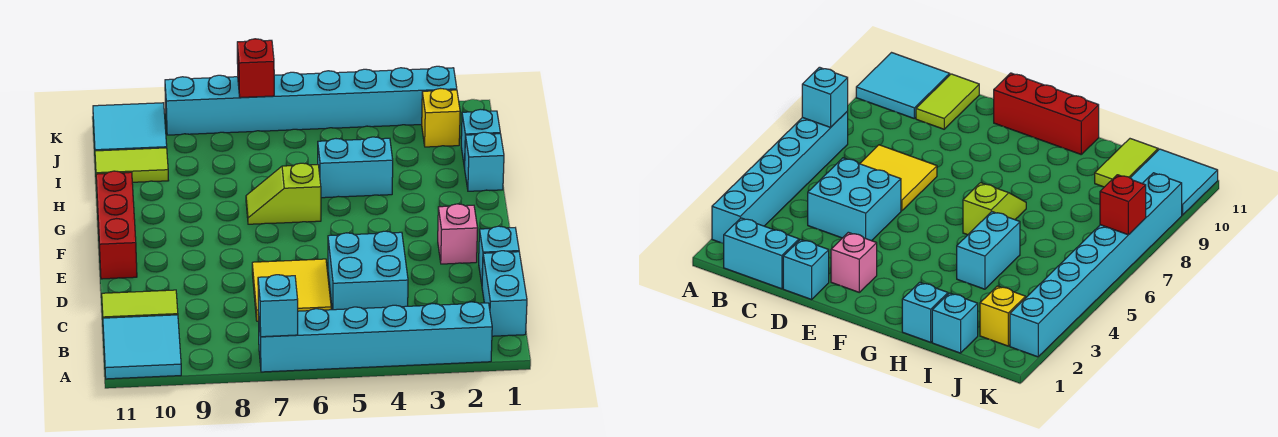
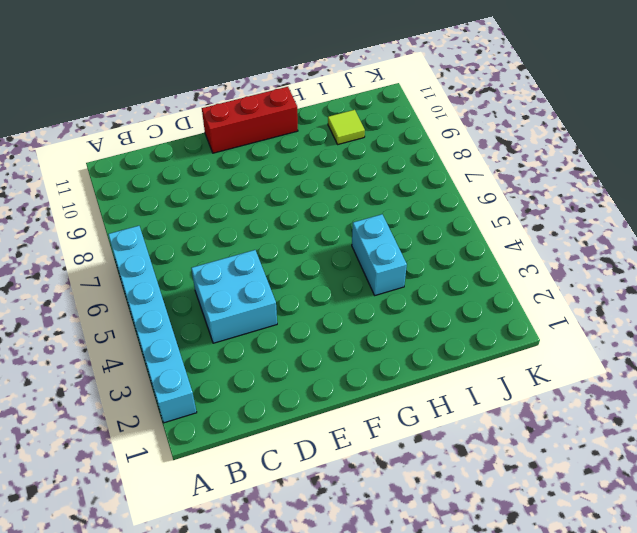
lime 1x1 tile [328,110,365,144] -> lime 1x2 tile [95,148,169,184]
none -> cyan 2x2 tile [103,315,181,379]
none -> cyan 1x2 brick [482,251,527,336]
none -> yellow 2x2 tile [252,259,331,321]

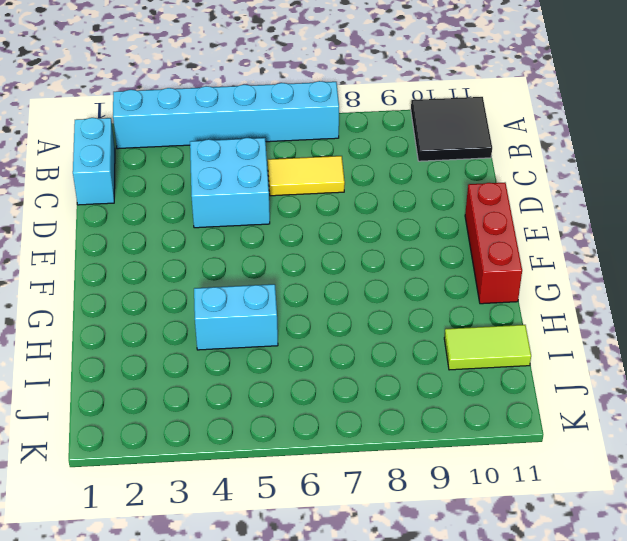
black 2x2 tile [411,97,492,161] -> cyan 2x2 tile [103,315,181,379]
yellow 1x2 tile [268,156,345,196] -> yellow 2x2 tile [252,259,331,321]
none -> lime 1x2 tile [102,290,178,318]
none -> cyan 1x1 brick [479,226,519,284]
none -> pink 1x1 brick [438,204,478,264]

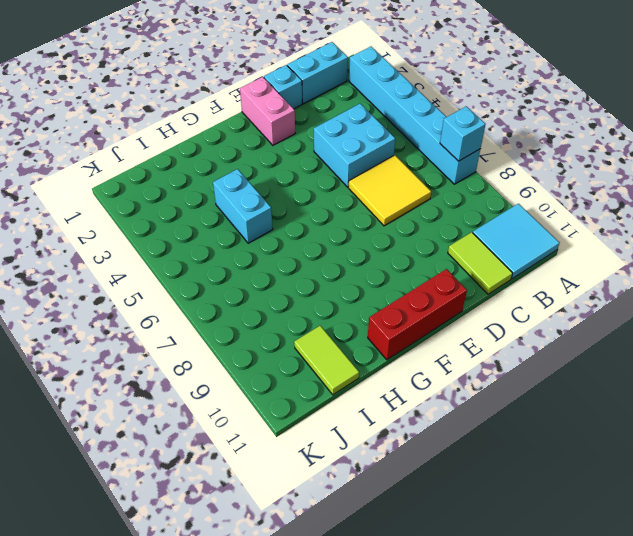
pink 1x2 brick [240,77,295,145] -> pink 1x1 brick [438,204,478,264]
none -> lime 1x2 slope [246,163,321,224]
none -> cyan 1x1 brick [464,132,504,191]
none -> cyan 1x1 brick [461,109,500,168]

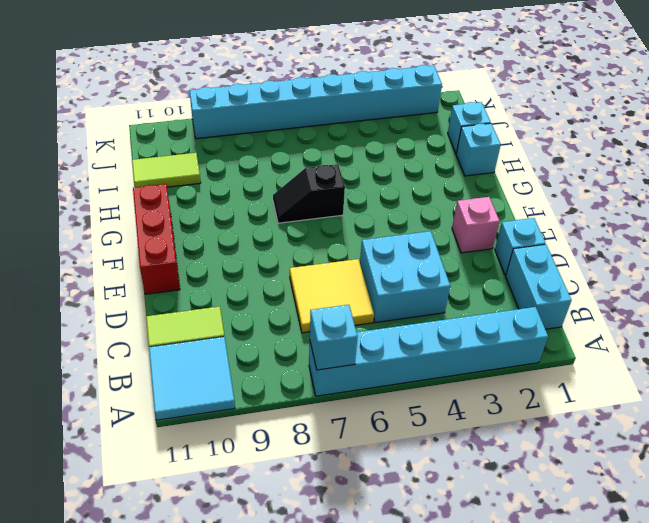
black 1x2 slope [273,164,345,223] -> lime 1x2 slope [246,163,321,224]
none -> cyan 1x2 brick [318,137,393,198]
none -> yellow 1x1 brick [422,89,460,147]
none -> cyan 2x2 tile [93,103,167,151]

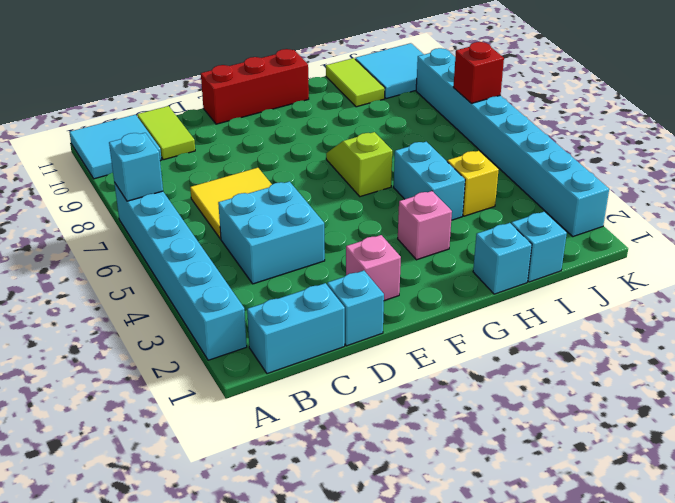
pink 1x1 brick [398,191,452,260] -> none
yellow 1x1 brick [447,151,499,216] -> yellow 1x1 brick moved to [422,89,460,147]

